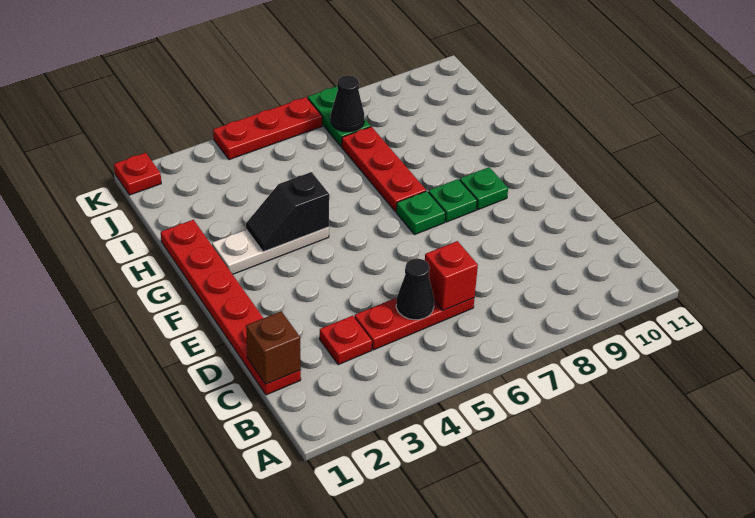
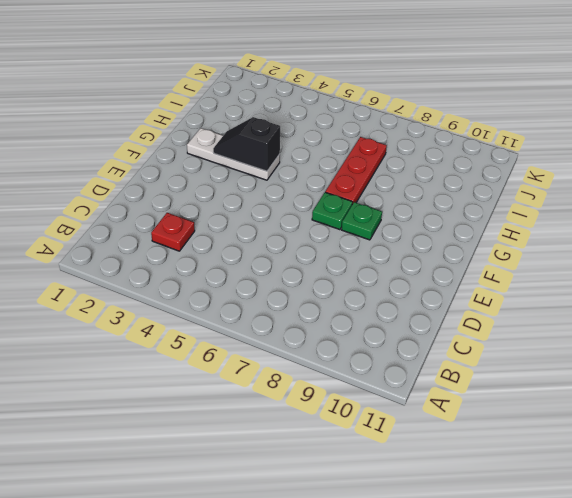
none -> red 1x6 plate [161,220,301,395]
none -> red 1x3 plate [355,298,474,350]
none -> green 1x1 plate [460,167,508,210]

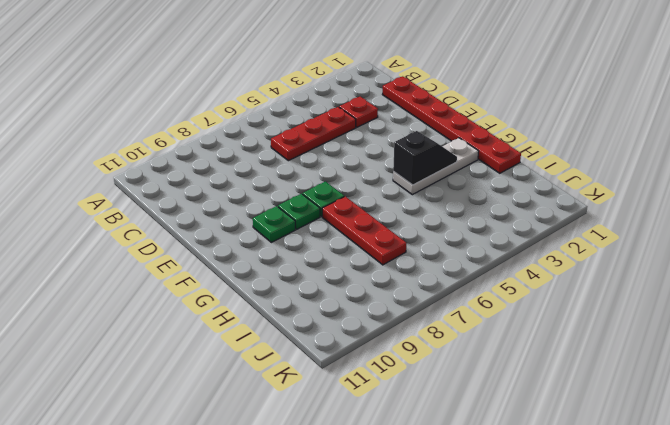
none -> green 1x2 plate [308,86,371,146]
none -> red 1x1 plate [114,153,161,195]
none -> red 1x3 plate [213,97,322,160]

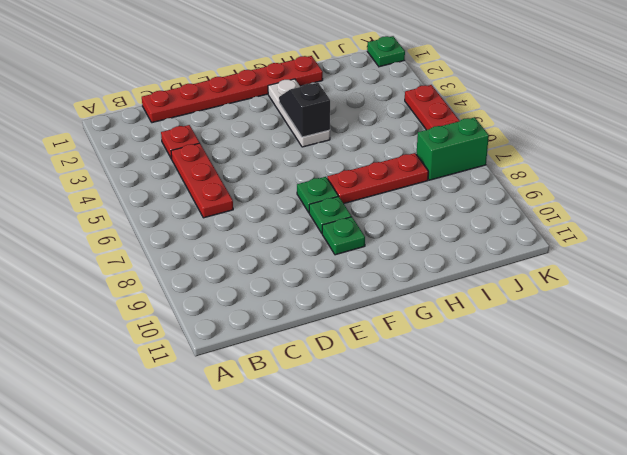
green 1x2 brick [416,117,489,180] -> green 1x2 plate [308,86,371,146]
green 1x1 plate [367,36,405,67] -> red 1x1 plate [114,153,161,195]
none -> brown 1x1 brick [246,311,301,384]
none -> black 1x1 cone [396,258,434,320]
none -> red 1x1 brick [425,241,478,310]

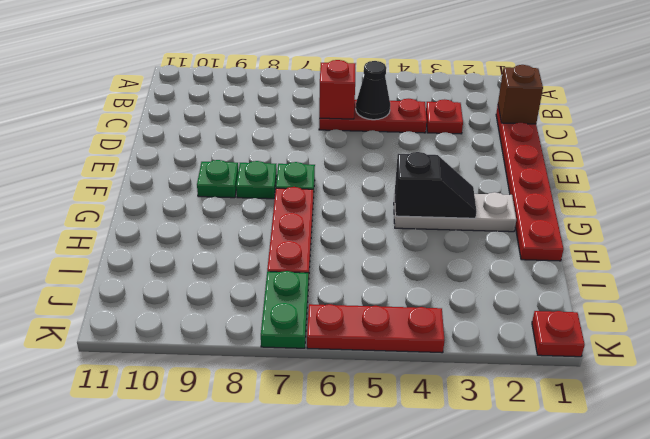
none -> black 1x1 cone [331,75,364,132]

